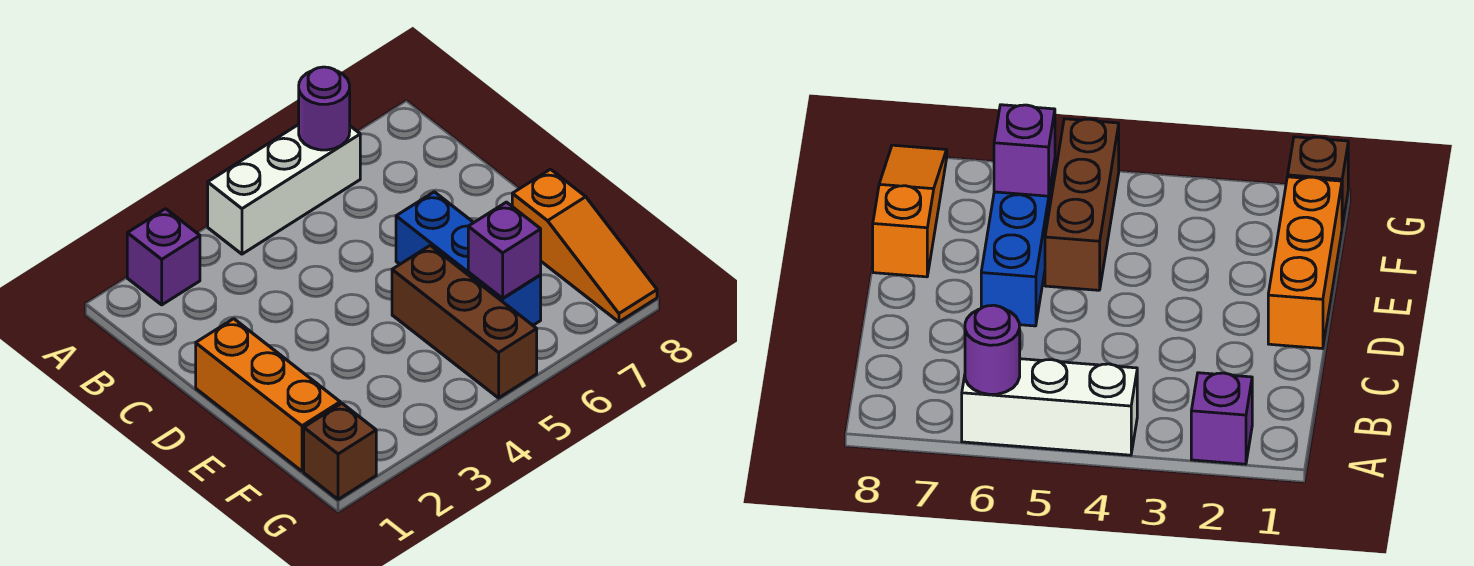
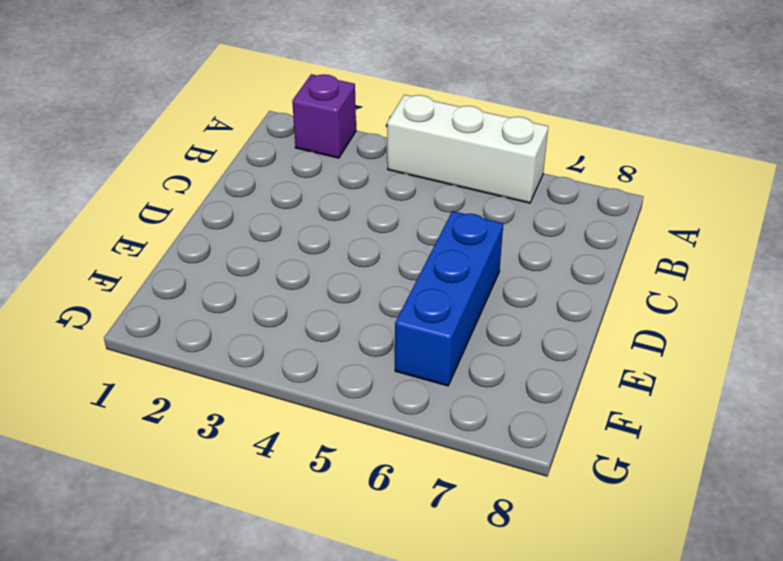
none -> orange 1x3 brick [196,319,340,471]
none -> brown 1x3 brick [392,245,537,398]

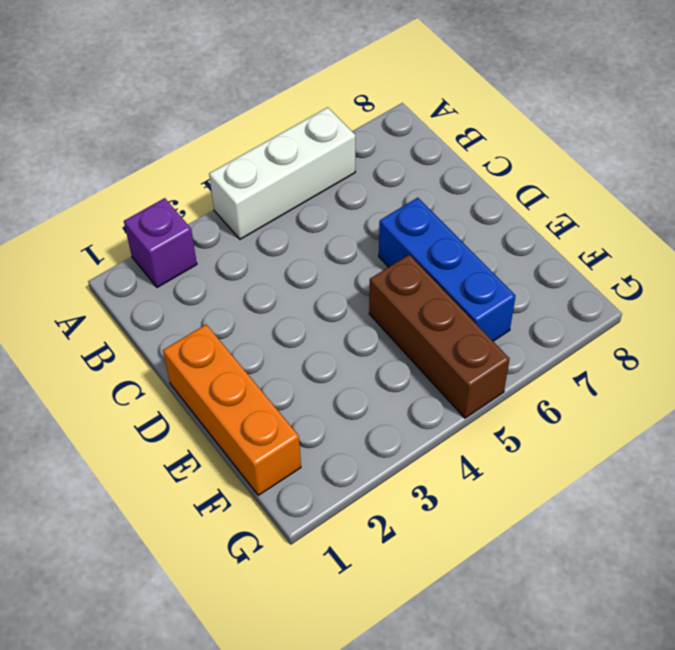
none -> orange 1x3 slope [512,169,657,322]
none -> brown 1x1 brick [304,403,376,499]

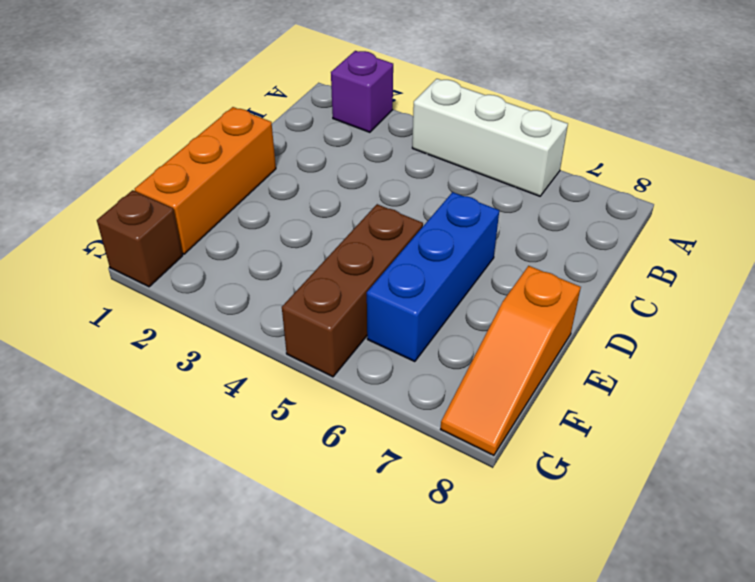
none -> purple 1x1 round brick [299,67,350,150]
none -> purple 1x1 brick [468,202,541,298]

